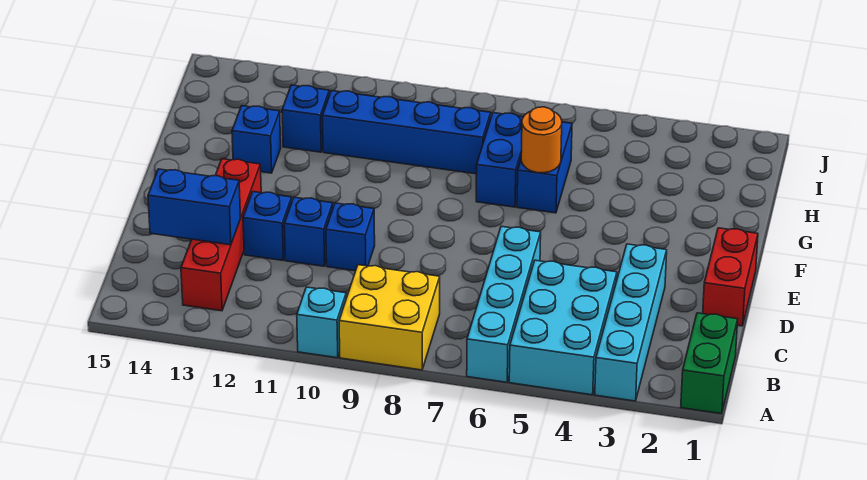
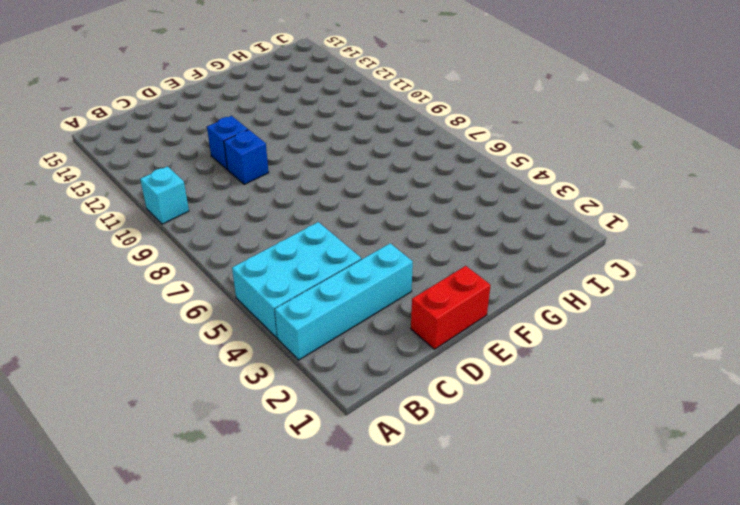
none -> green 1x2 brick [681,313,738,414]
none -> cyan 1x4 brick [467,226,541,382]
none -> yellow 2x2 brick [339,265,440,370]

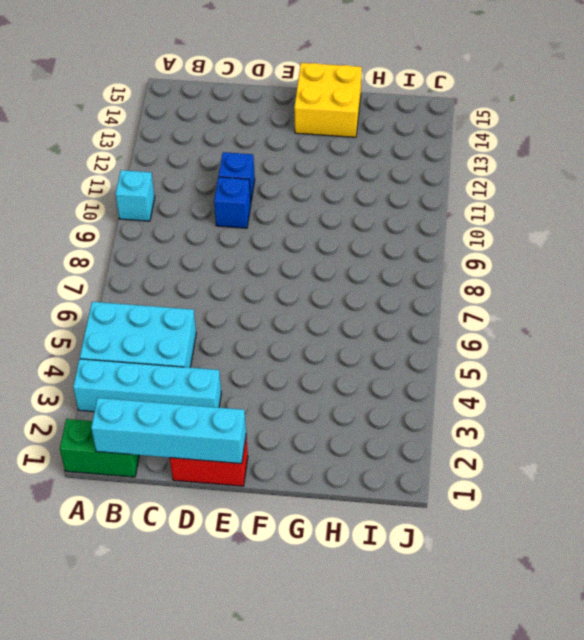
cyan 1x4 brick [91,398,246,464] -> cyan 1x4 brick moved to [467,226,541,382]
yellow 2x2 brick [294,63,362,137] -> yellow 2x2 brick moved to [339,265,440,370]
none -> red 1x4 brick [181,159,261,311]
none -> blue 1x1 brick [243,192,292,260]
none -> blue 1x2 brick [517,122,572,213]

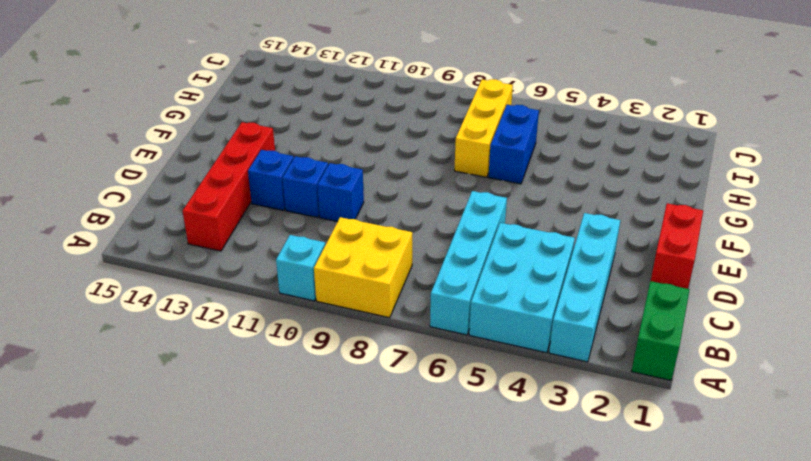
yellow 1x3 brick [454,79,513,177] -> blue 1x2 brick [476,113,523,207]
none -> blue 1x1 brick [232,106,281,173]
none -> blue 1x4 brick [322,91,491,174]
none -> blue 1x1 brick [282,85,329,152]

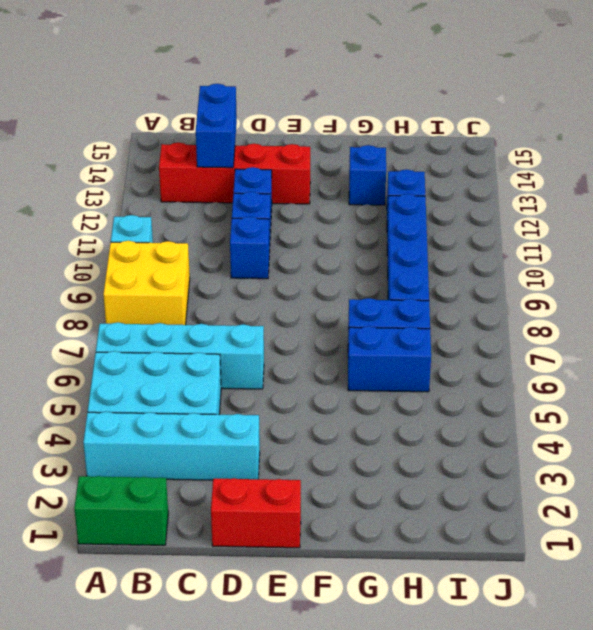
none -> orange 1x1 round brick [521,107,562,173]

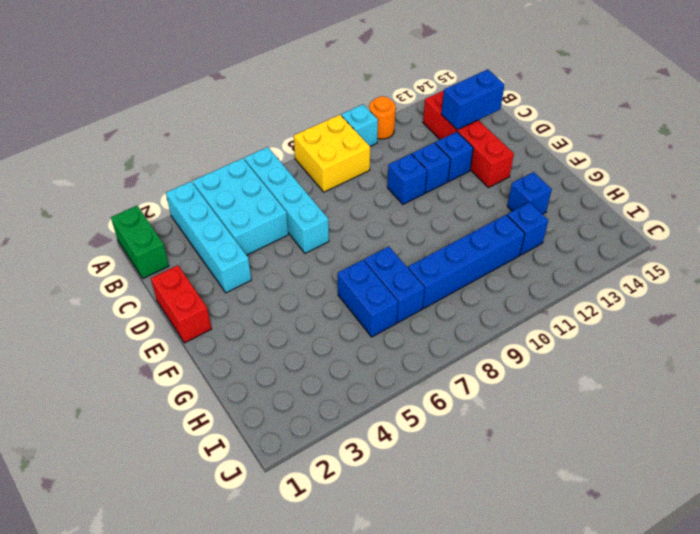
orange 1x1 round brick [369,96,396,139] -> orange 1x1 round brick moved to [521,107,562,173]

